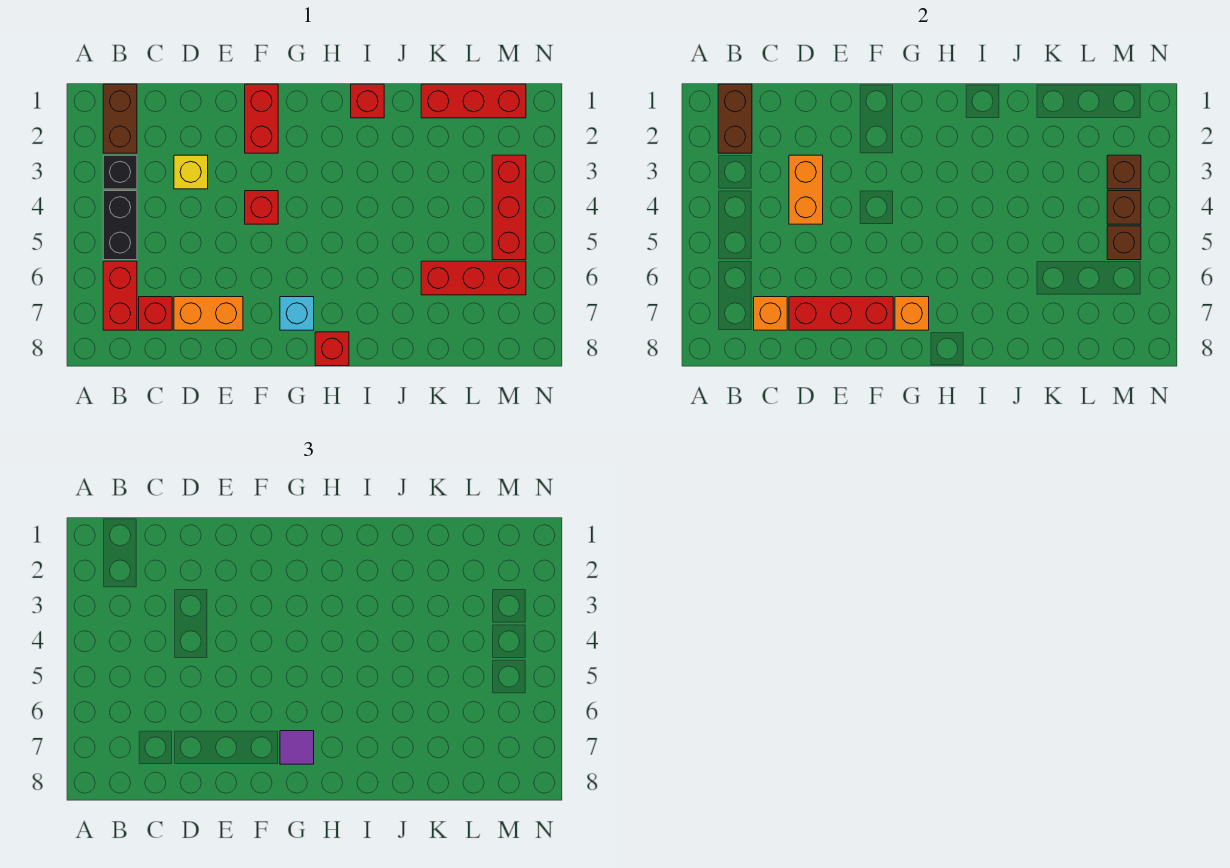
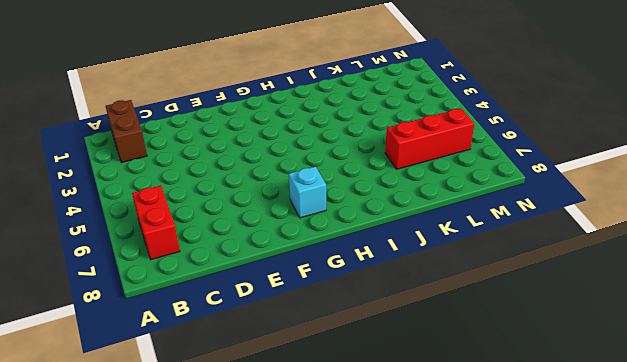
none -> black 1x1 brick [103,155,137,189]
none -> black 1x2 brick [103,191,137,260]
none -> red 1x1 brick [139,297,172,330]

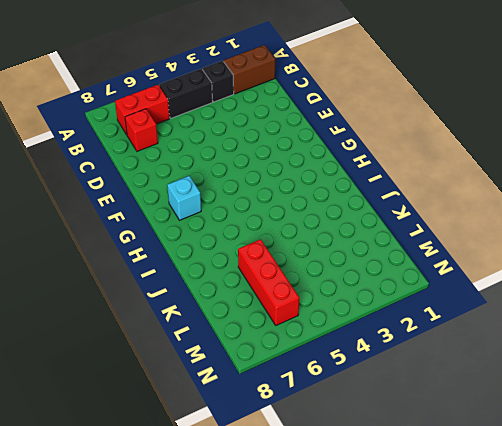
none -> yellow 1x1 brick [174,155,208,189]
none -> orange 1x2 brick [174,297,243,330]
none -> red 1x2 brick [245,84,278,153]

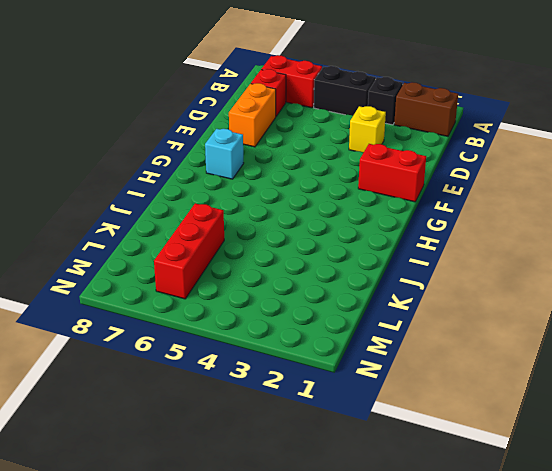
none -> red 1x1 brick [245,191,278,224]
none -> red 1x1 brick [315,332,349,366]
none -> red 1x1 brick [351,84,384,118]

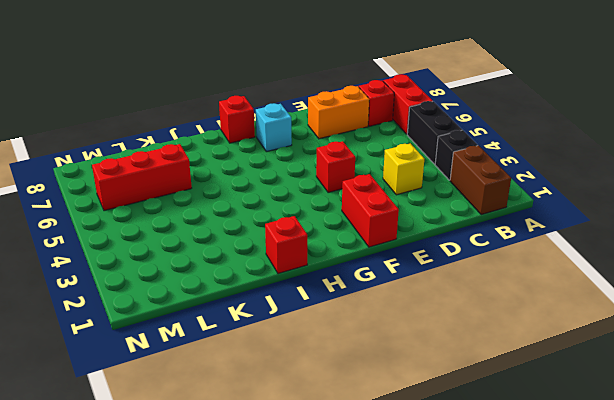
none -> red 1x3 brick [421,84,526,118]
none -> red 1x3 brick [492,155,526,260]
none -> brown 1x2 brick [718,84,752,153]

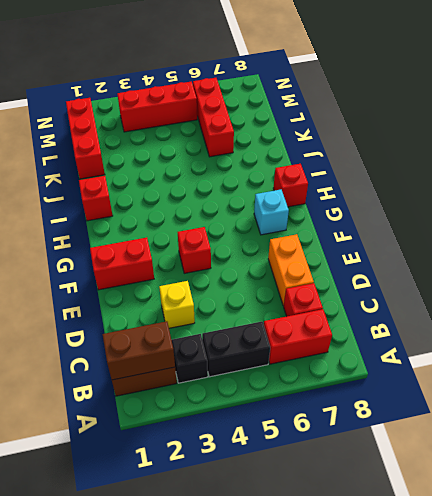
none -> orange 1x1 brick [754,297,787,330]
none -> orange 1x2 brick [789,155,823,224]
none -> red 1x3 brick [789,297,893,330]

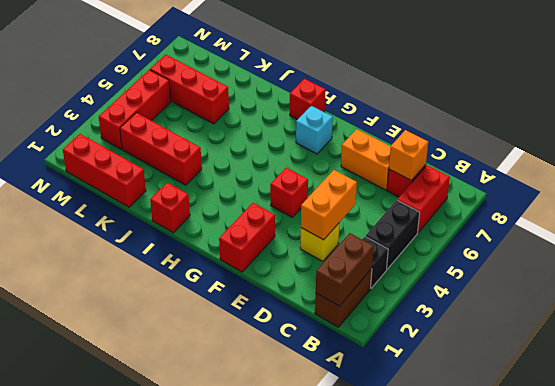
red 1x3 brick [120,113,202,185] -> red 1x3 brick moved to [789,297,893,330]
none -> orange 1x1 brick [895,297,929,330]
none -> brown 1x1 brick [1107,155,1141,189]
none -> brown 1x1 brick [1107,191,1141,224]

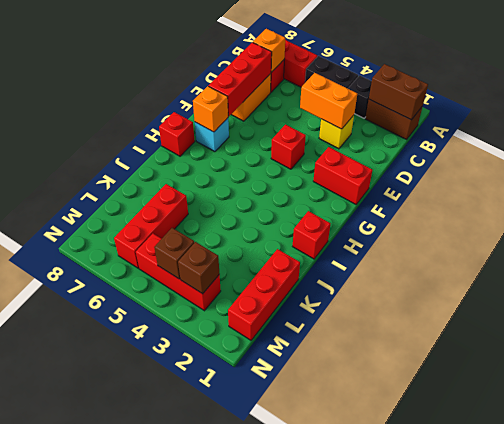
none -> brown 1x1 brick [1107,226,1141,260]
none -> purple 1x1 tile [280,731,314,764]

